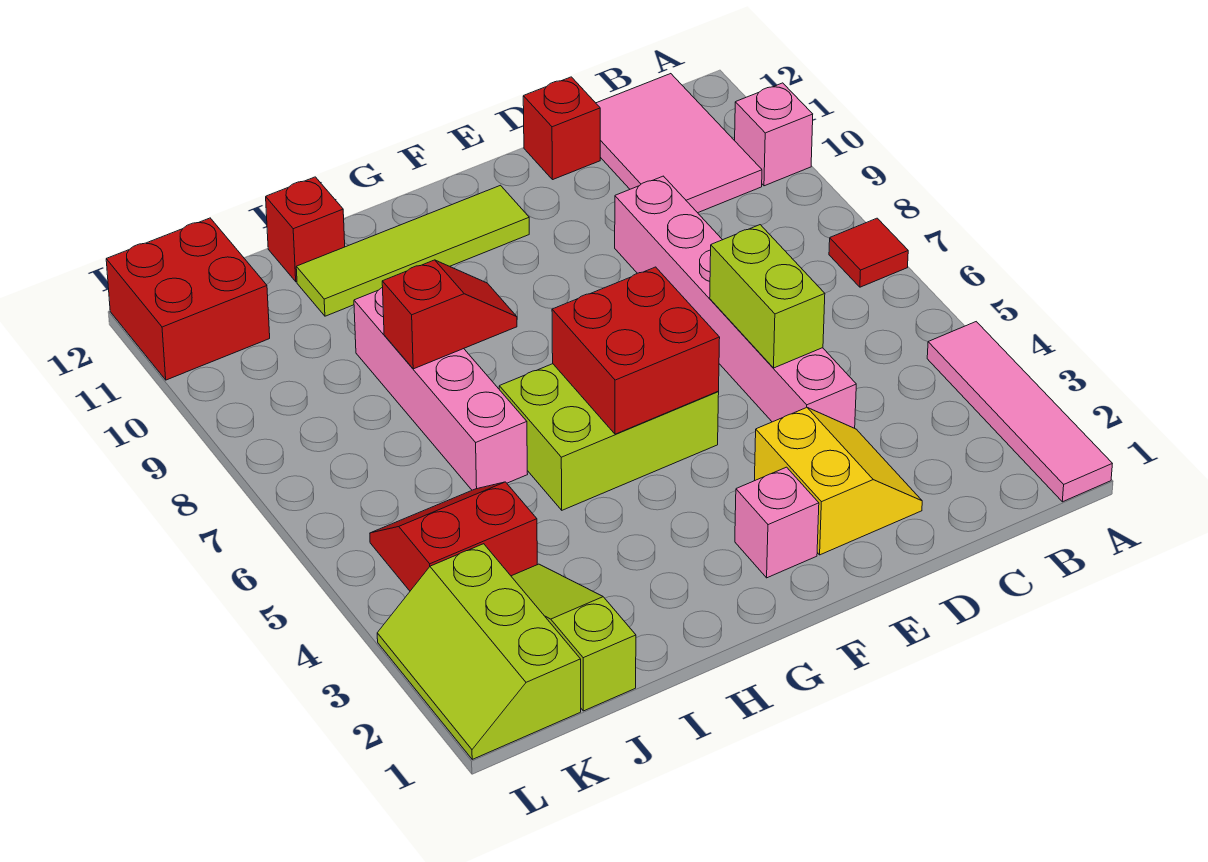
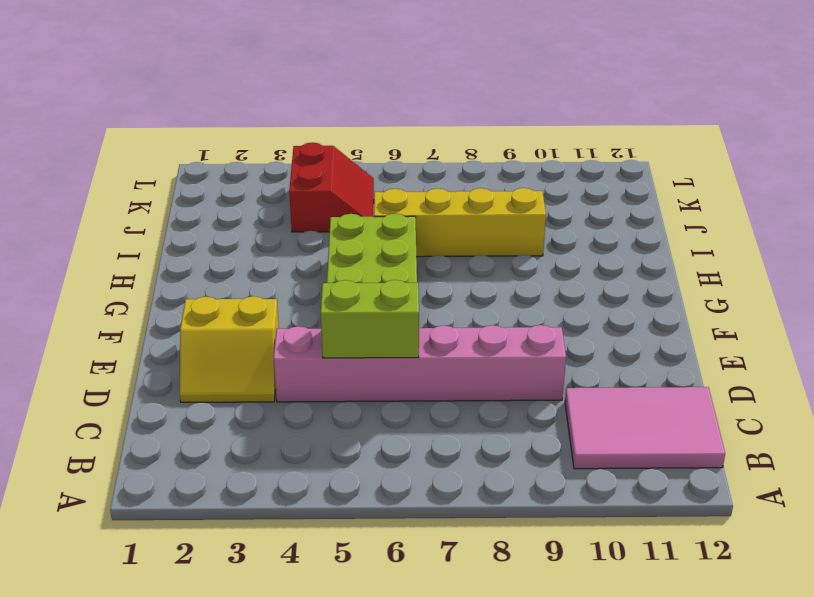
yellow 1x4 brick [374,188,546,257] -> pink 1x4 brick [354,287,528,490]
none -> pink 1x4 tile [927,322,1112,502]
none -> red 1x1 tile [829,218,908,287]
none -> pink 1x1 brick [735,83,813,186]

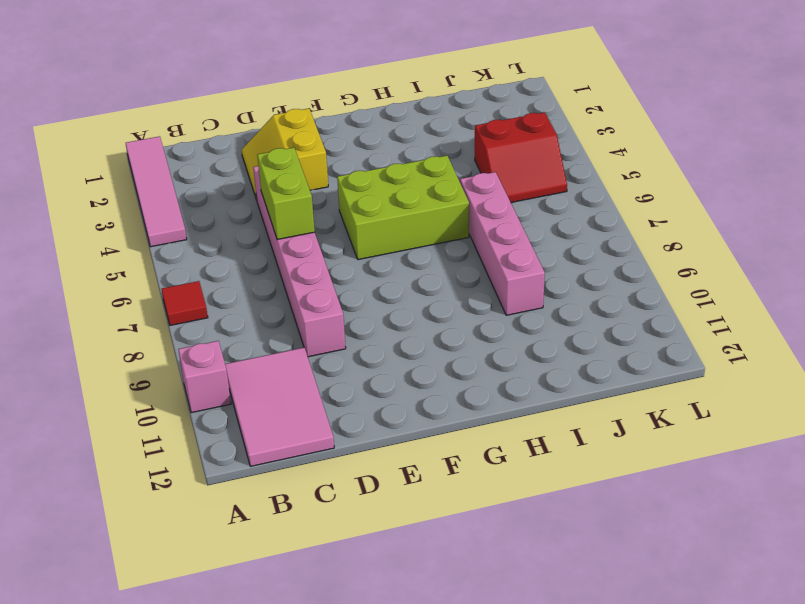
none -> red 1x1 brick [523,77,600,180]
none -> pink 1x1 brick [735,467,819,578]
none -> lime 1x4 tile [296,185,529,316]

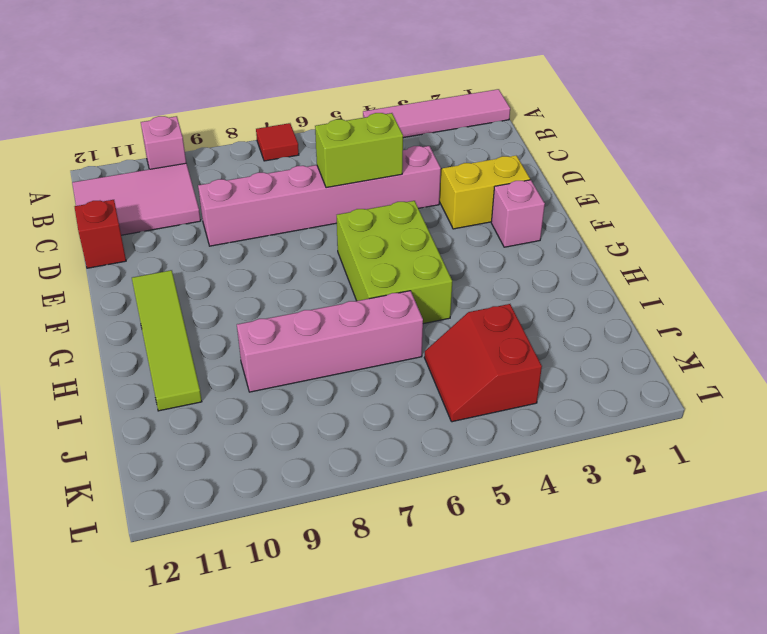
none -> red 1x1 brick [266,177,345,282]
none -> lime 1x3 slope [511,564,636,711]
none -> lime 2x3 slope [377,544,581,759]

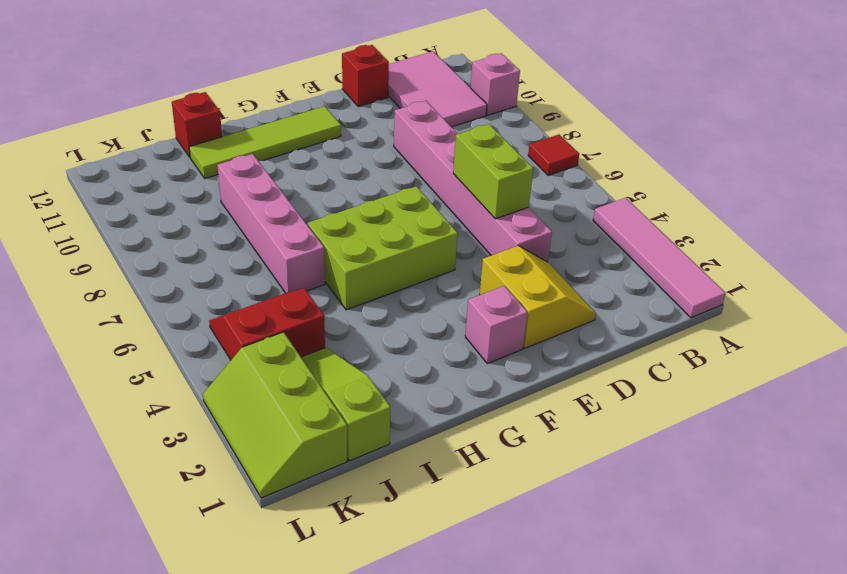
none -> red 2x2 brick [106,218,270,380]
none -> red 2x2 brick [552,267,720,434]
none -> red 1x2 slope [382,260,517,369]

